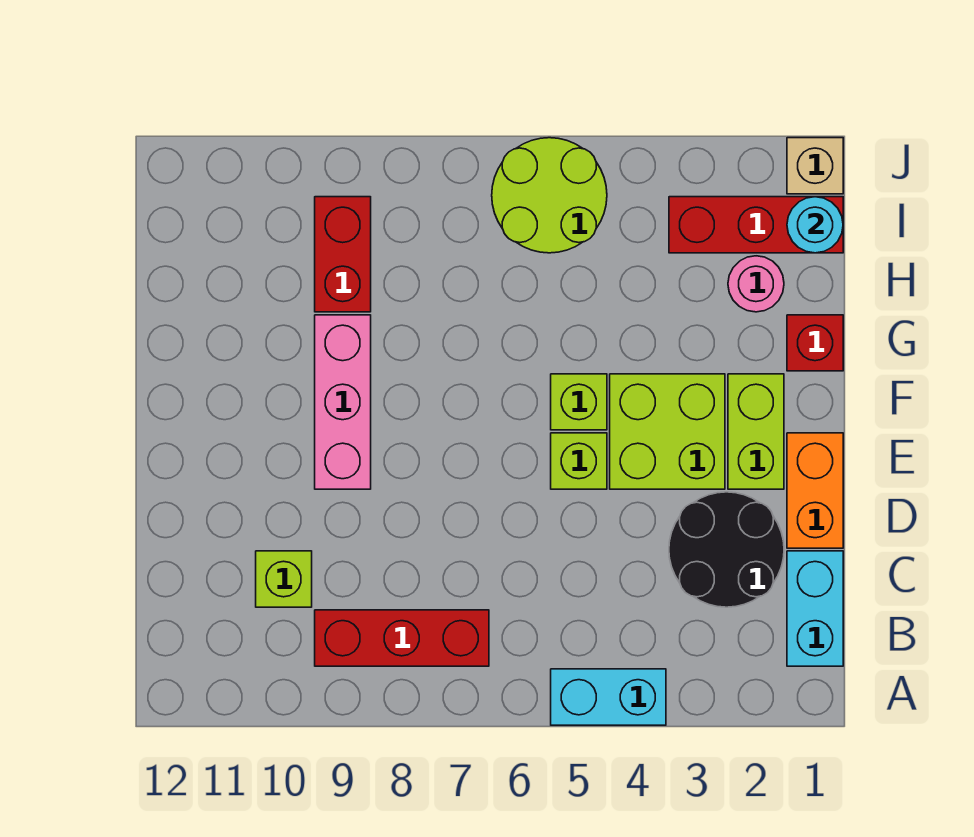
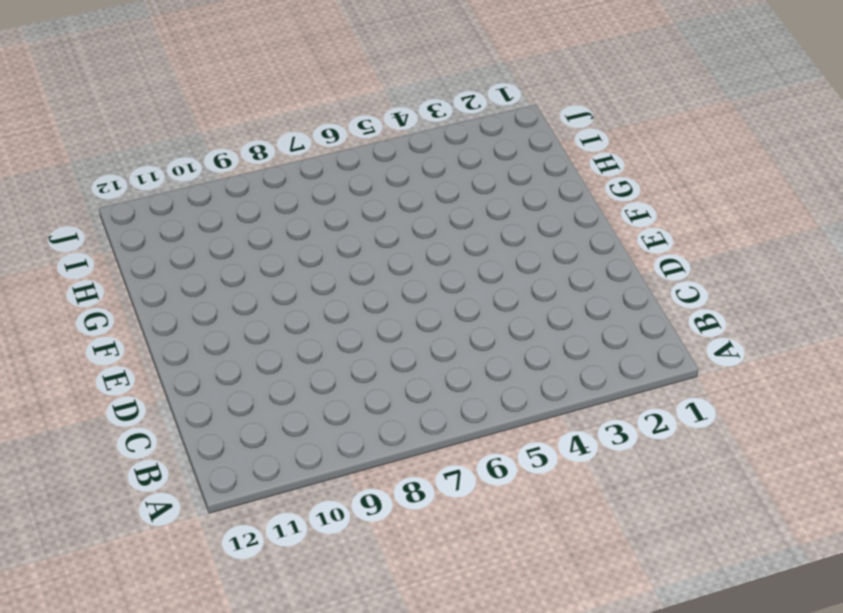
none -> cyan 1x2 brick [551,669,666,725]
none -> cyan 1x2 brick [787,551,843,666]
none -> red 1x3 brick [315,610,489,666]

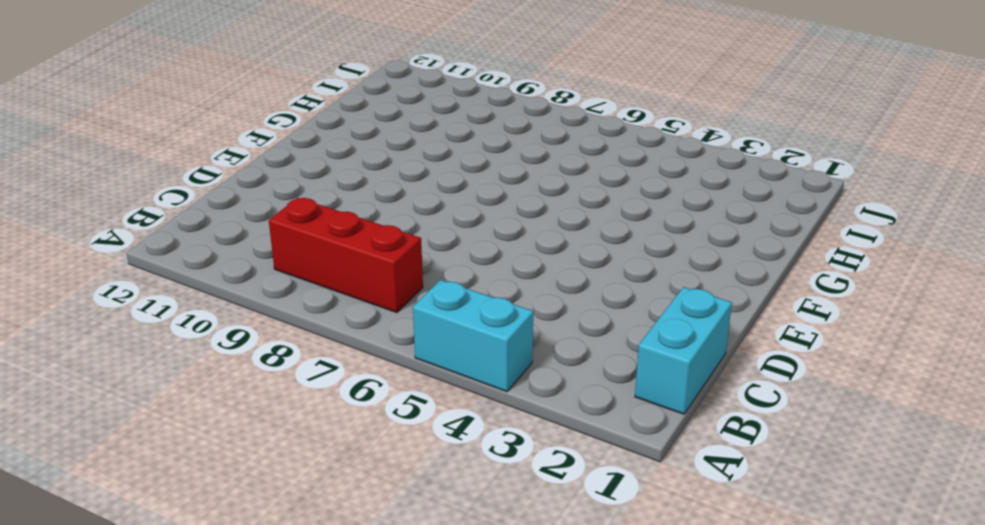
none -> black 2x2 round brick [669,492,784,607]
none -> lime 1x1 brick [256,551,312,607]
none -> orange 1x2 brick [787,433,843,548]

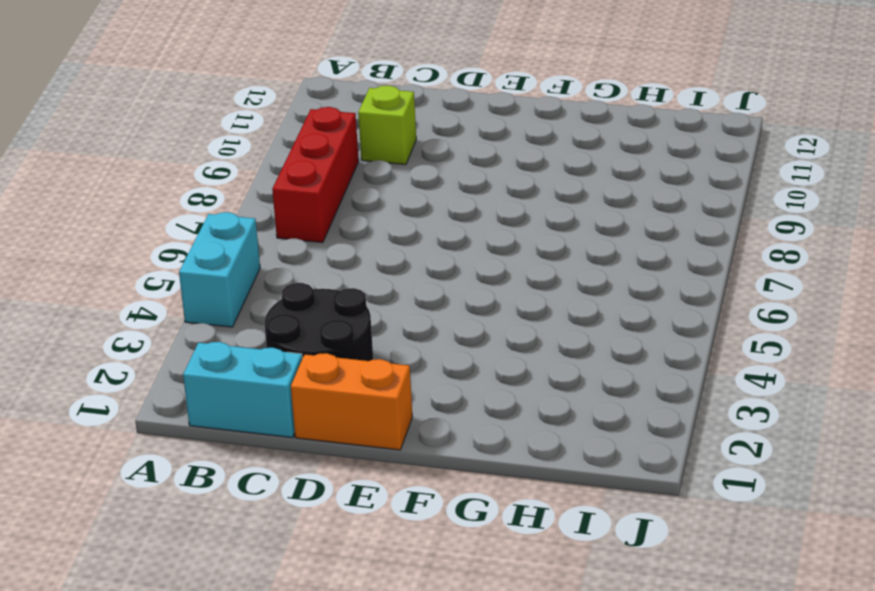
none -> lime 1x2 brick [728,374,784,489]
none -> lime 2x2 brick [610,374,725,489]
none -> lime 1x1 brick [551,433,607,489]

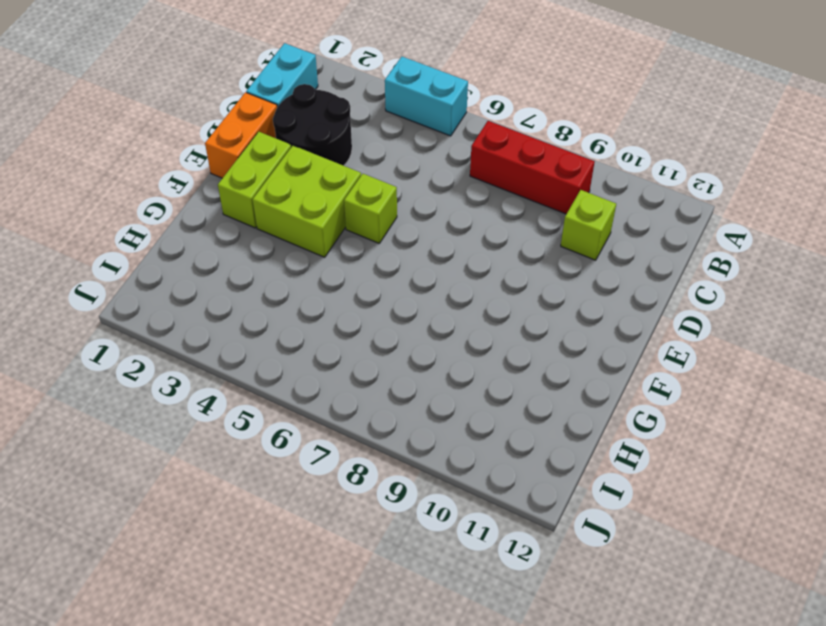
none -> pink 1x3 brick [315,315,371,489]
none -> lime 1x1 brick [551,374,607,430]
none -> red 1x1 brick [787,315,843,371]

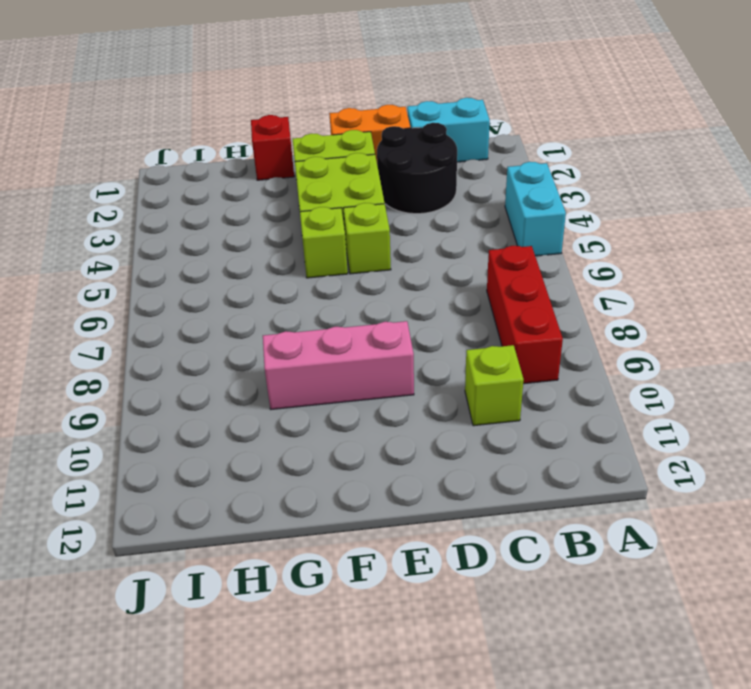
none -> pink 1x1 round brick [728,256,784,312]
none -> red 1x2 brick [315,197,371,312]
none -> red 1x3 brick [669,197,843,253]

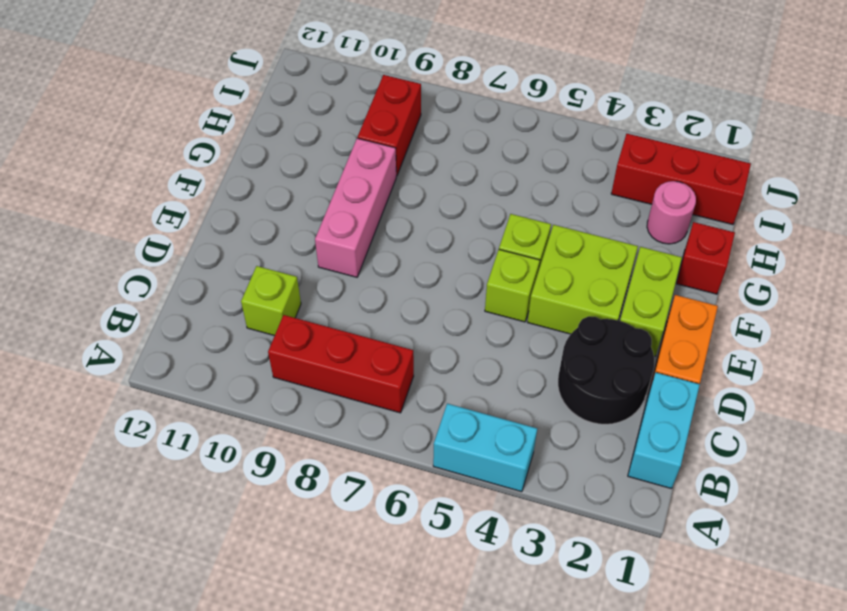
none -> lime 2x2 round brick [492,138,607,253]
none -> tan 1x1 brick [787,138,843,194]
none -> cyan 1x1 round brick [787,197,843,253]

